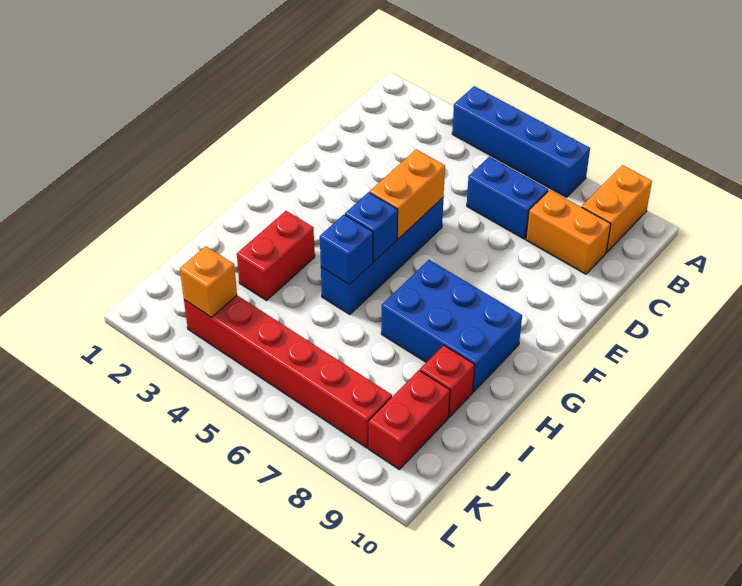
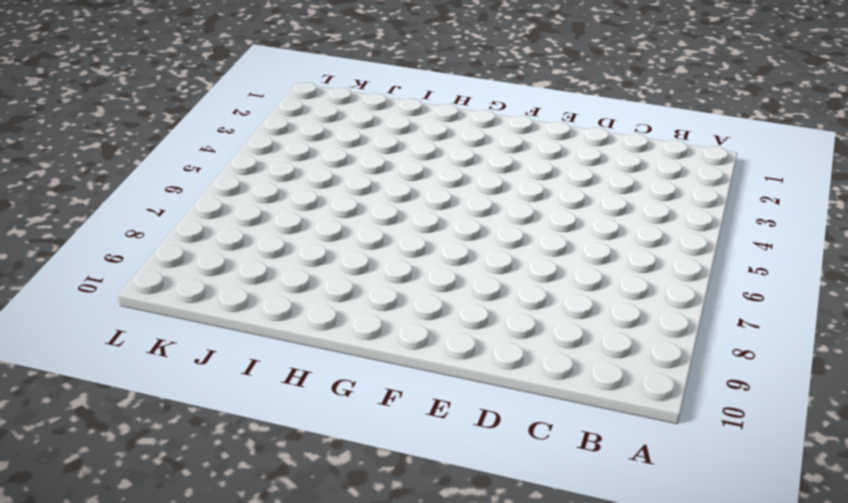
none -> blue 1x4 brick [452,86,590,197]
none -> orange 1x2 brick [582,165,652,252]
none -> blue 1x2 brick [467,157,548,239]

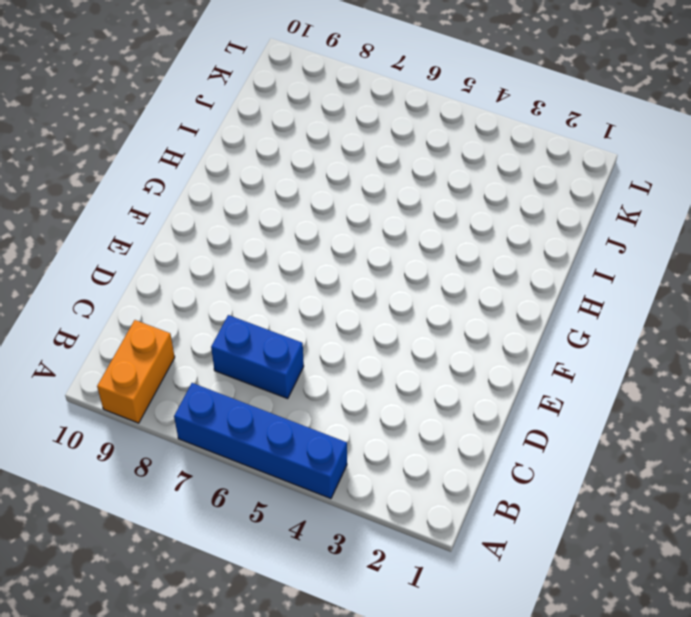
none -> orange 1x2 brick [526,190,611,274]
none -> blue 1x4 brick [321,198,443,314]
none -> blue 2x3 brick [381,260,522,392]

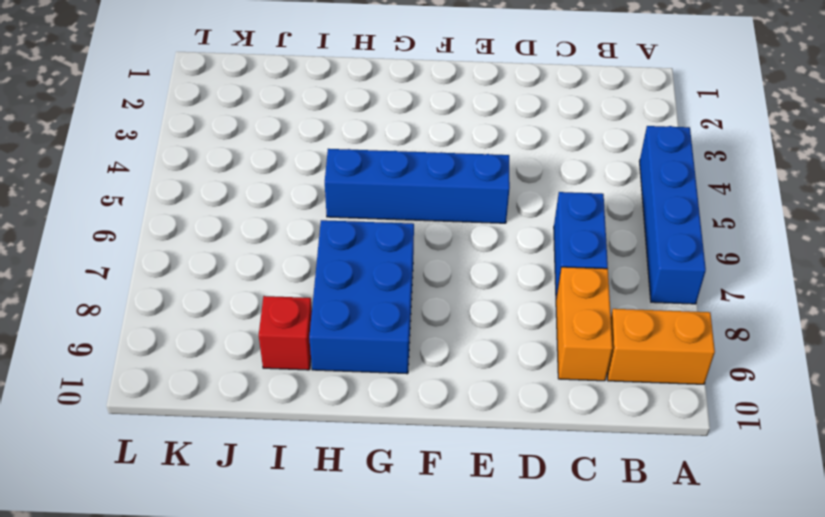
none -> red 1x2 brick [237,211,315,300]
none -> red 1x2 brick [369,370,450,469]
none -> red 1x6 brick [184,295,392,448]

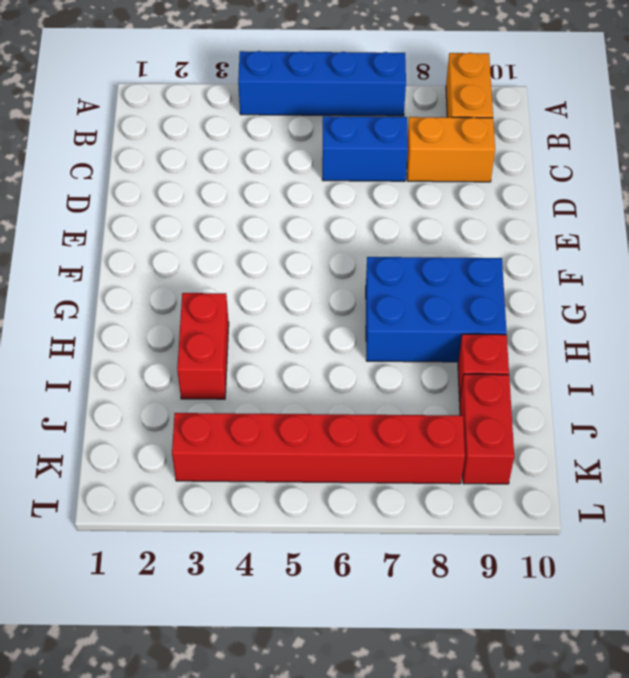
none -> blue 1x4 brick [321,198,443,314]
none -> orange 1x2 brick [370,149,445,239]
none -> blue 1x1 brick [345,192,398,261]

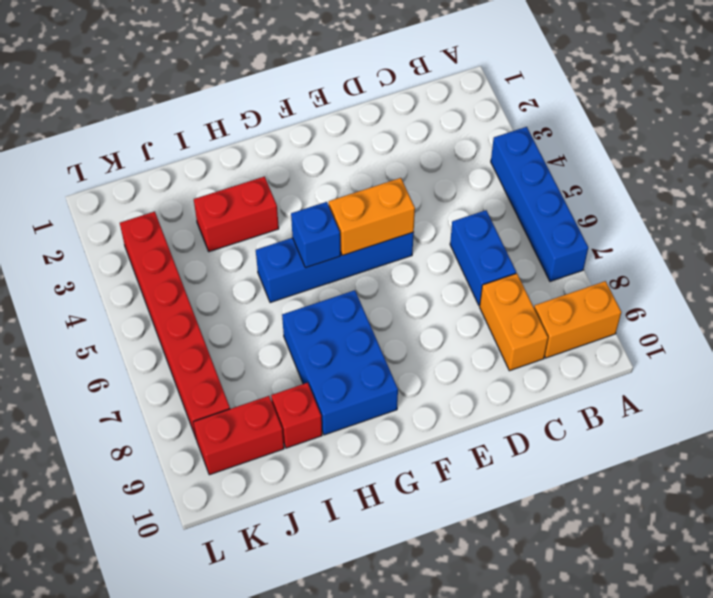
none -> blue 1x1 brick [320,215,373,285]
none -> orange 1x1 brick [180,246,237,317]

